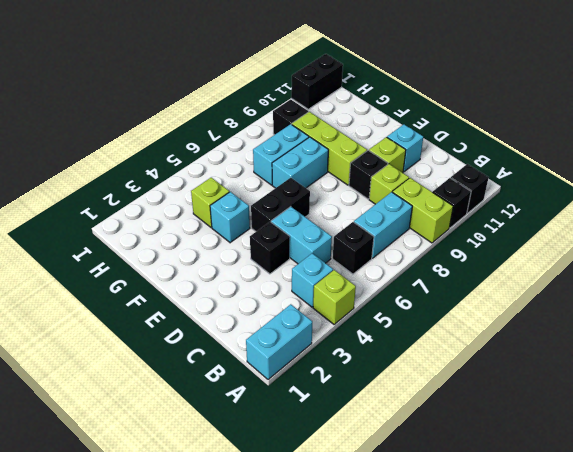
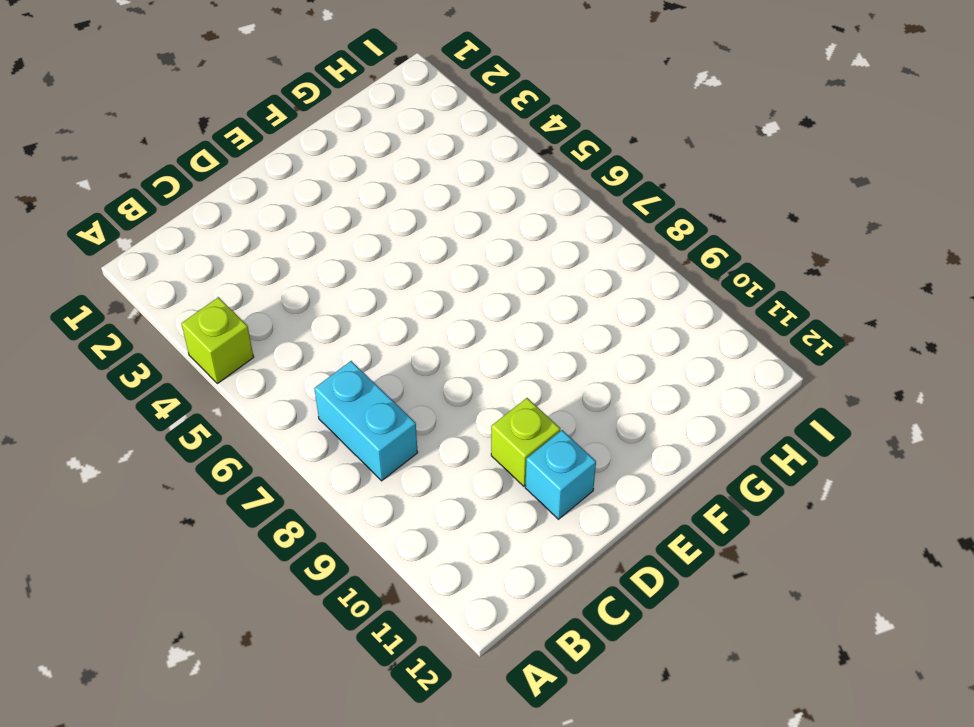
none -> cyan 1x2 brick [246,304,312,380]
none -> lime 1x2 brick [392,178,453,243]
none -> black 1x1 brick [433,178,471,228]

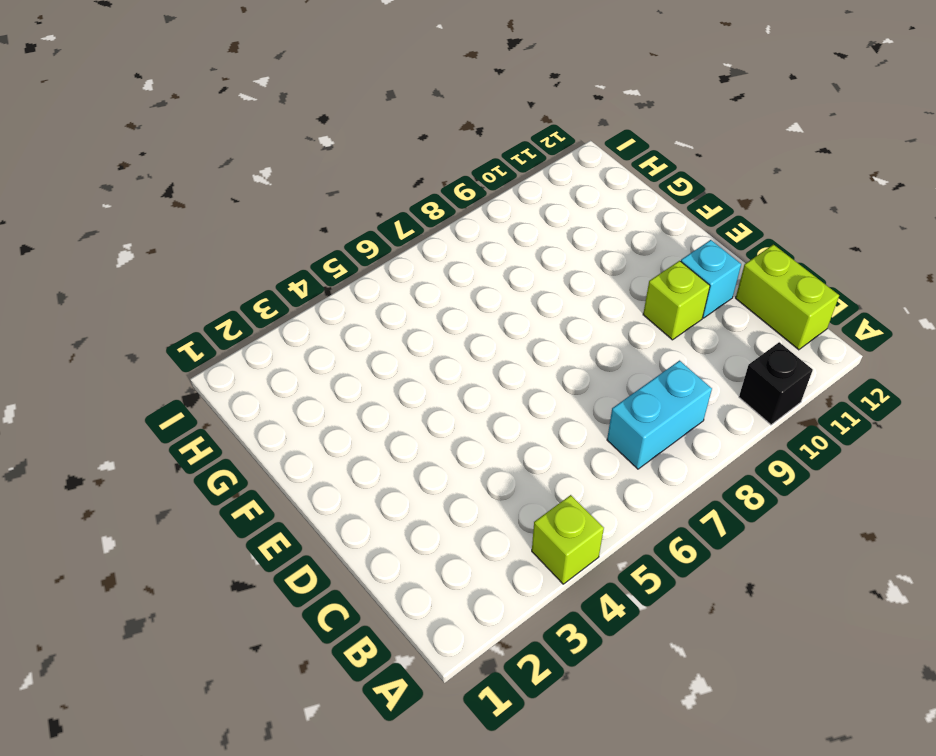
lime 1x2 brick [736,245,839,350] -> lime 1x2 brick moved to [392,178,453,243]
none -> cyan 1x2 brick [246,304,312,380]
none -> black 1x1 brick [451,164,489,213]
none -> cyan 1x1 brick [292,253,333,307]

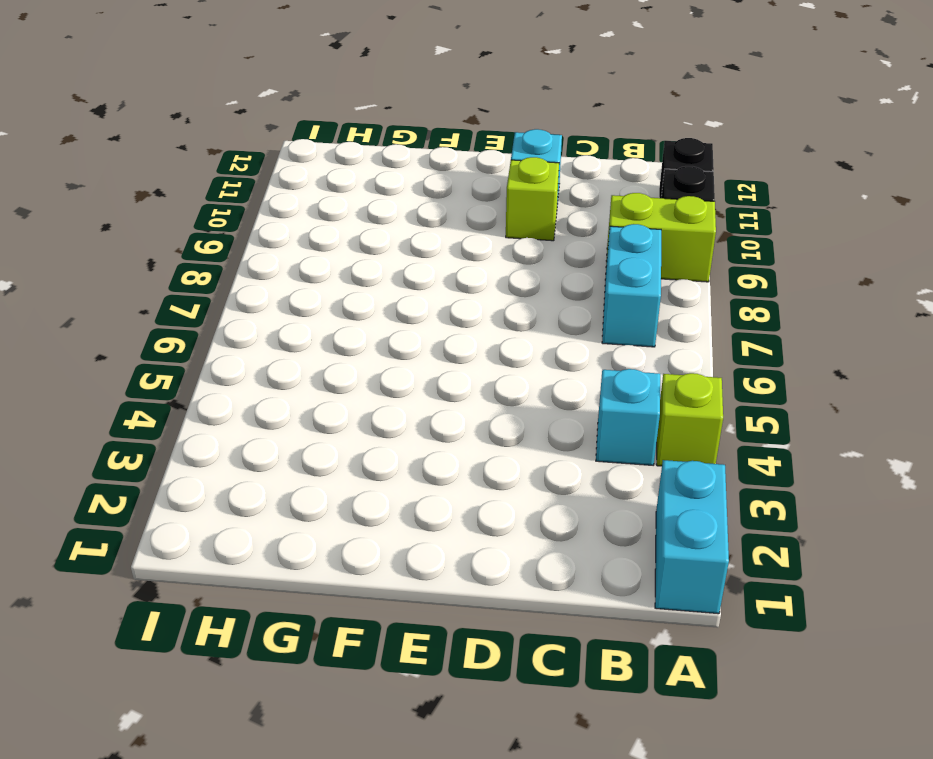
none -> black 1x1 brick [333,222,374,274]
none -> cyan 1x2 brick [271,207,332,264]
none -> lime 1x1 brick [369,164,409,204]

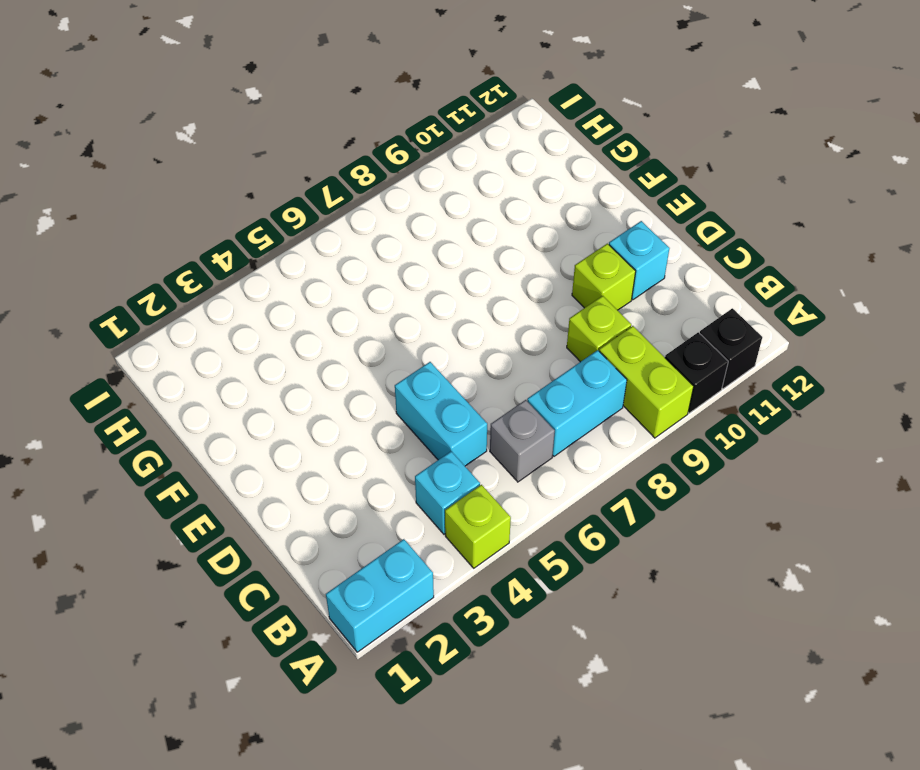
grey 1x1 brick [490,400,555,482] -> black 1x1 brick [333,222,374,274]
none -> black 1x1 brick [250,222,290,274]
none -> black 1x1 brick [349,150,388,199]
none -> black 1x2 brick [251,178,310,231]

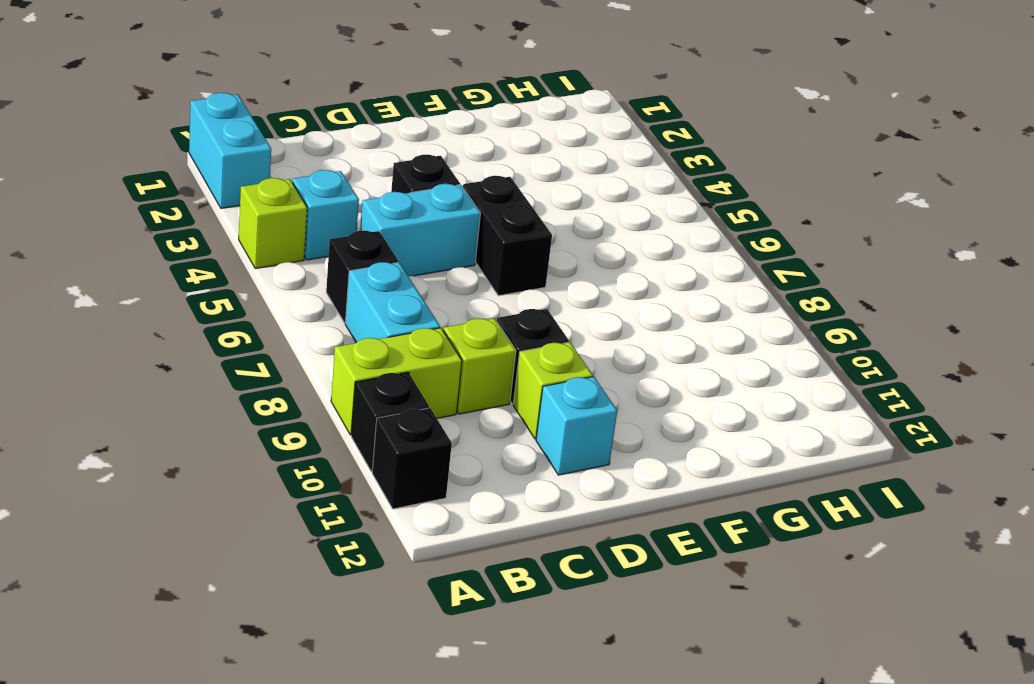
none -> lime 1x3 brick [292,112,367,185]
none -> cyan 1x1 brick [210,192,250,243]
none -> cyan 1x2 brick [272,137,328,188]

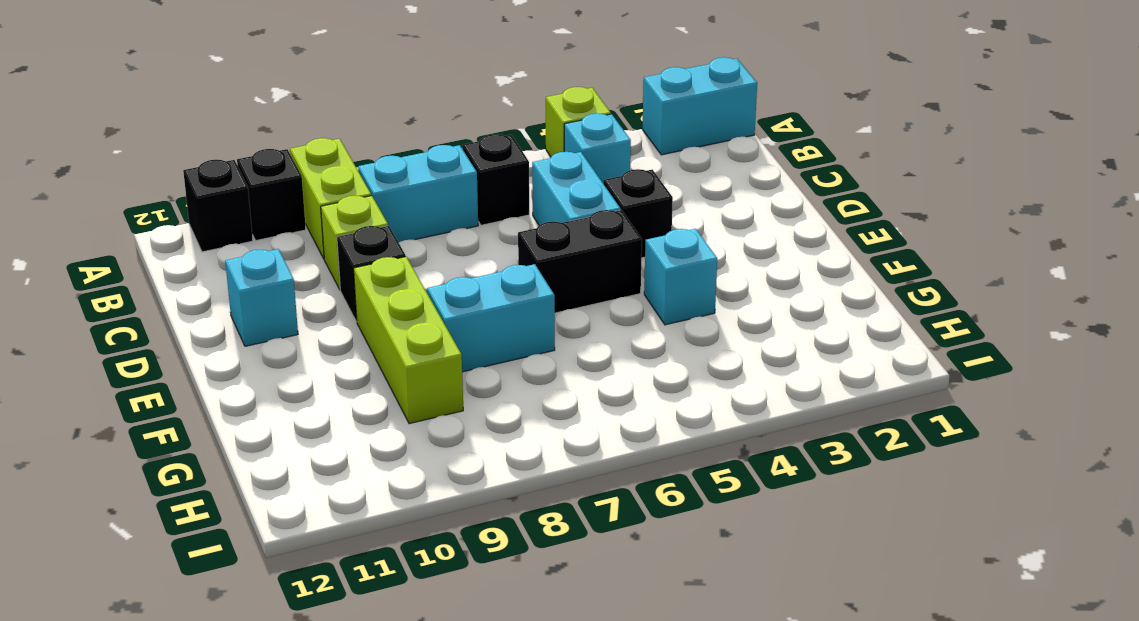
none -> lime 1x1 brick [369,137,406,173]
none -> lime 1x1 brick [191,178,229,228]
none -> cyan 1x2 brick [253,124,309,185]

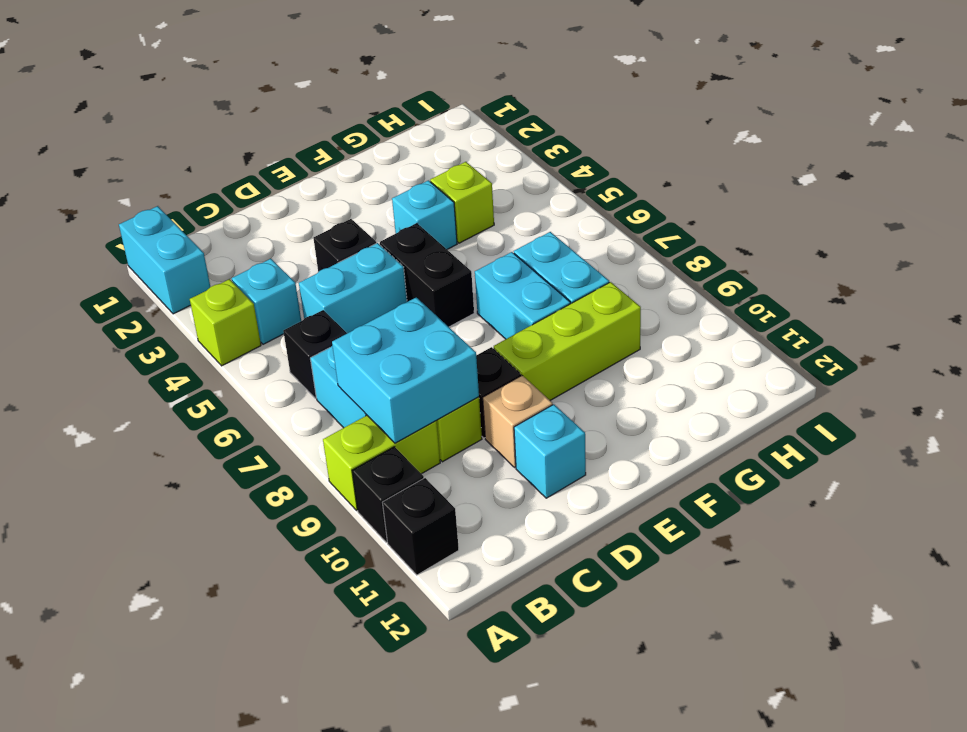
cyan 2x2 brick [332,297,479,443] -> none
tan 1x1 brick [483,375,553,467] -> lime 1x1 brick [369,137,406,173]
none -> black 1x1 brick [273,100,308,135]
none -> black 1x2 brick [291,54,343,109]

